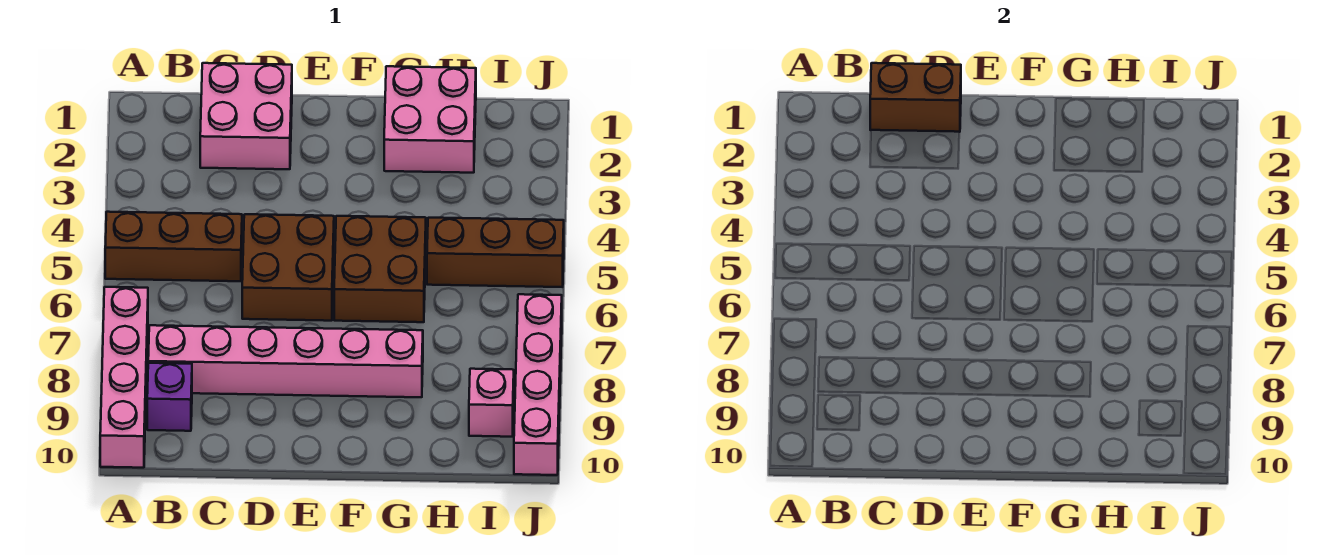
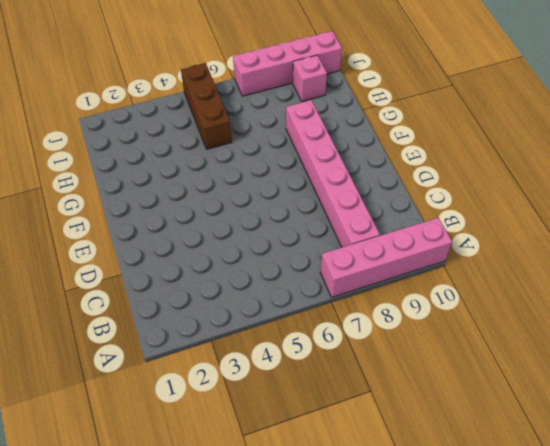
none -> brown 1x3 brick [105,212,242,281]
none -> purple 1x1 brick [147,363,192,431]
none -> pink 2x2 brick [200,63,292,169]

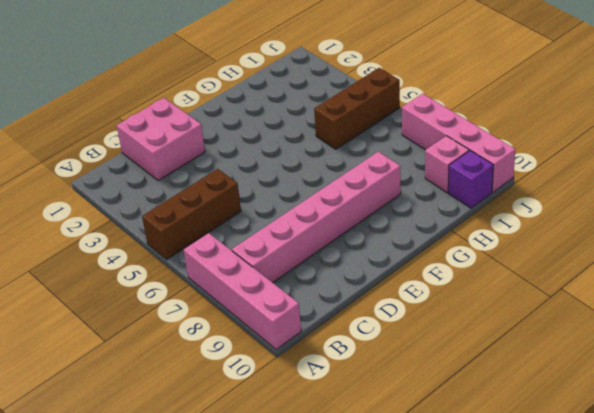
purple 1x1 brick [448,150,493,208] -> purple 1x1 brick moved to [147,363,192,431]
none -> brown 2x2 brick [242,214,334,321]
none -> brown 2x2 brick [334,216,426,322]
none -> pink 2x2 brick [384,66,476,173]

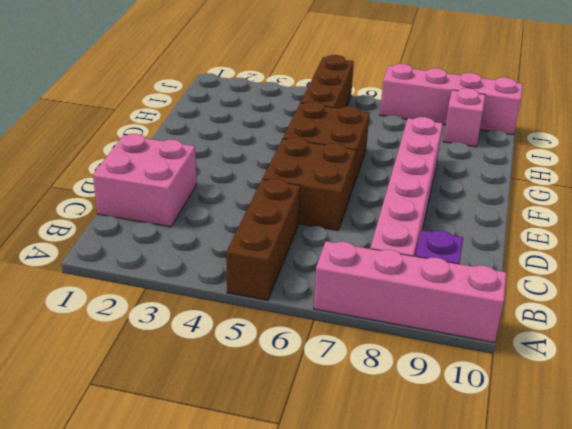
none -> pink 2x2 brick [384,66,476,173]
none -> brown 1x2 brick [870,63,961,132]

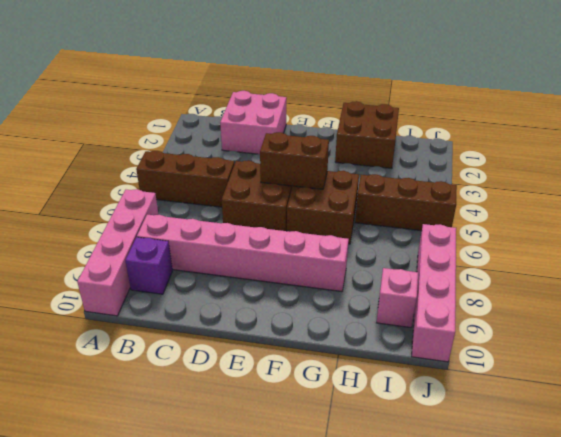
brown 1x2 brick [260,132,329,189] -> brown 1x2 brick moved to [870,63,961,132]
brown 2x2 brick [335,101,399,168] -> pink 2x2 brick [384,66,476,173]

